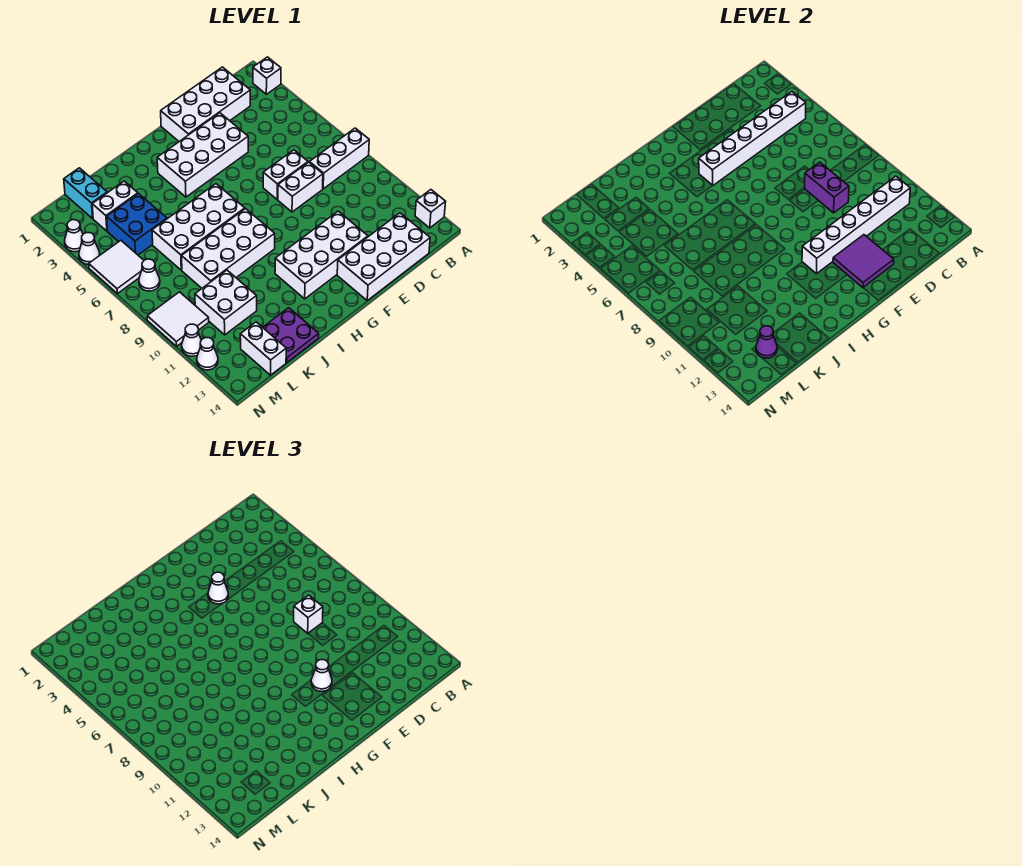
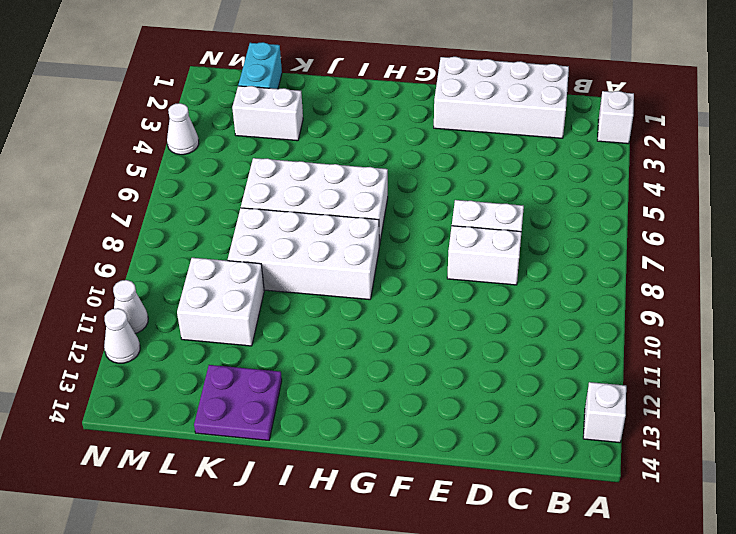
none -> white 1x3 brick [309,128,369,189]
none -> white 2x4 brick [337,213,430,300]
none -> white 2x4 brick [157,113,248,197]
none -> white 2x4 brick [275,211,368,299]

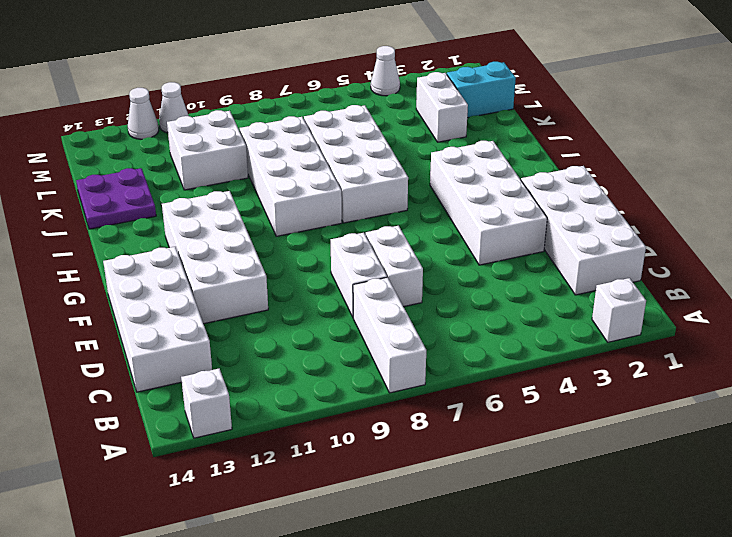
none -> blue 2x2 brick [107,194,167,255]
none -> white 1x2 brick [240,322,286,375]
none -> white 2x2 tile [89,241,144,294]
none -> white 1x1 cone [139,259,160,291]

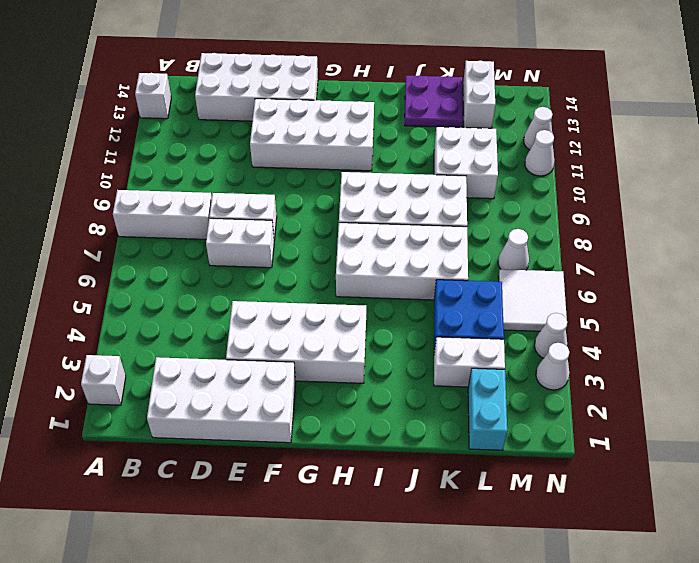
none -> white 2x2 tile [147,292,209,346]
none -> white 1x6 brick [699,92,806,185]
none -> white 1x6 brick [802,176,910,274]
none -> purple 1x2 brick [805,162,849,213]

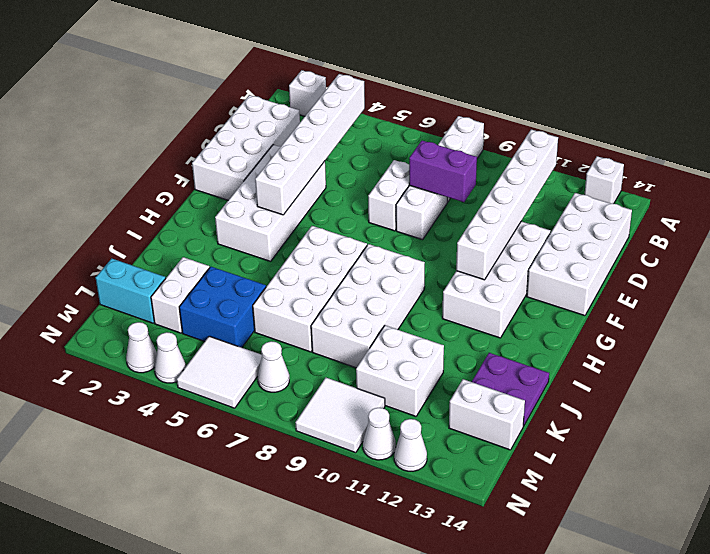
none -> purple 2x2 tile [833,235,894,288]
none -> purple 1x1 cone [756,326,777,358]
none -> white 1x1 brick [294,595,323,633]
none -> white 1x1 cone [208,572,228,604]

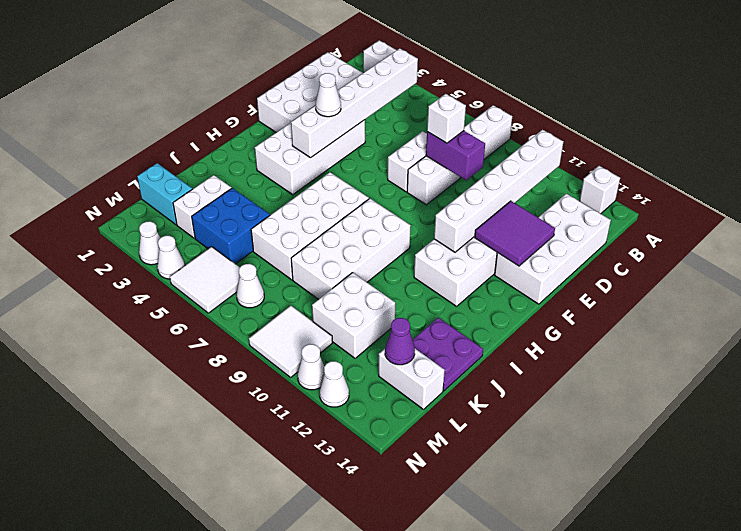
none -> white 1x1 cone [311,660,332,691]

